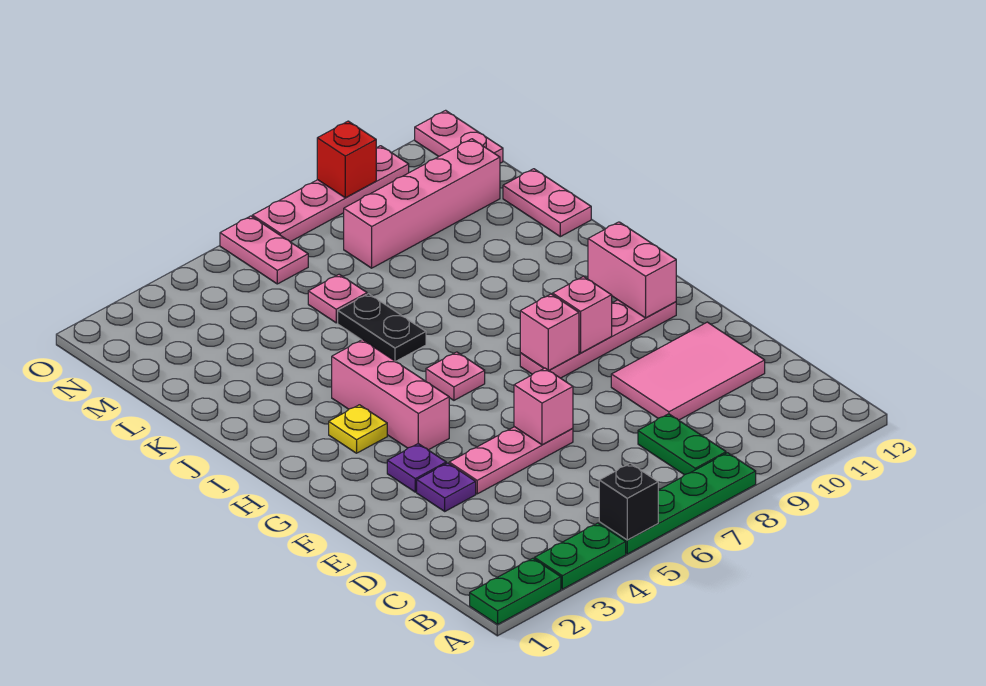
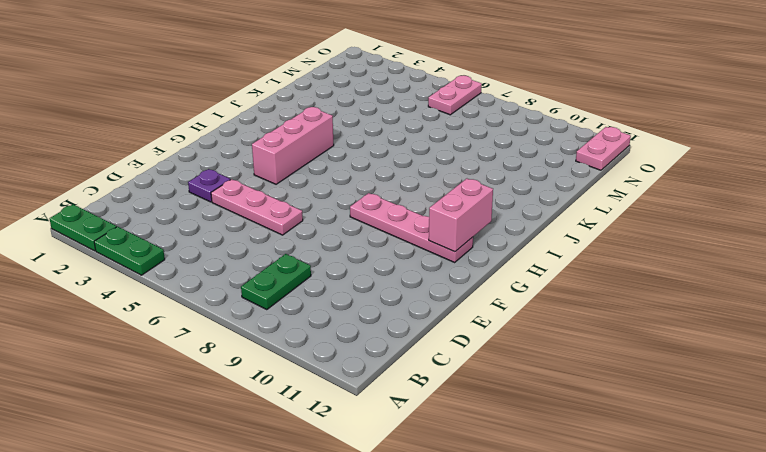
none -> green 1x4 plate [599,453,756,554]
none -> pink 2x3 tile [611,322,765,420]
none -> purple 1x1 plate [387,444,446,492]

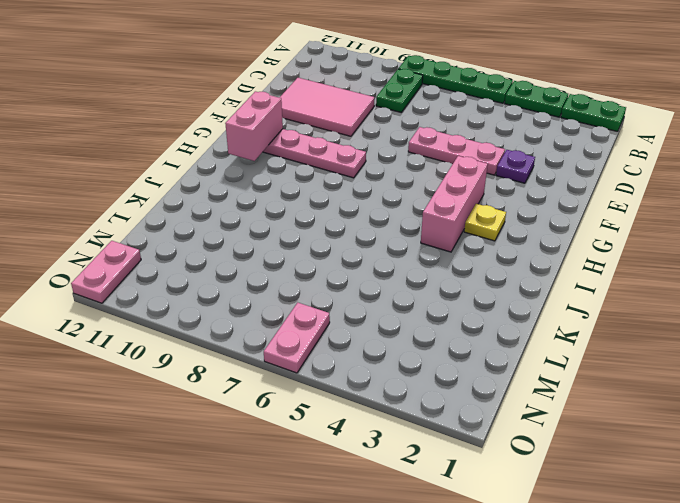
none -> purple 1x1 plate [387,444,446,492]
none -> pink 1x1 plate [426,352,485,400]
none -> black 1x2 plate [338,294,426,361]

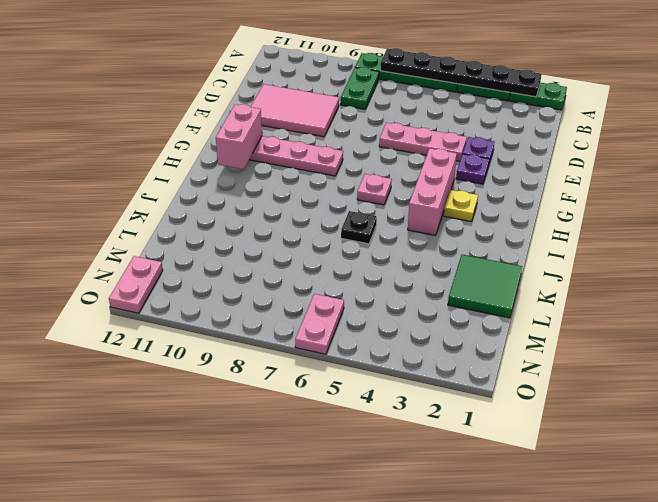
black 1x6 plate [381,48,542,97] -> black 1x1 brick [599,463,658,540]
black 1x1 plate [341,211,377,244] -> black 1x2 plate [338,294,426,361]
green 2x2 tile [448,255,522,318] -> none
none -> pink 1x2 plate [503,169,591,237]
none -> pink 1x1 plate [308,274,367,323]
none -> pink 1x4 brick [344,139,500,268]

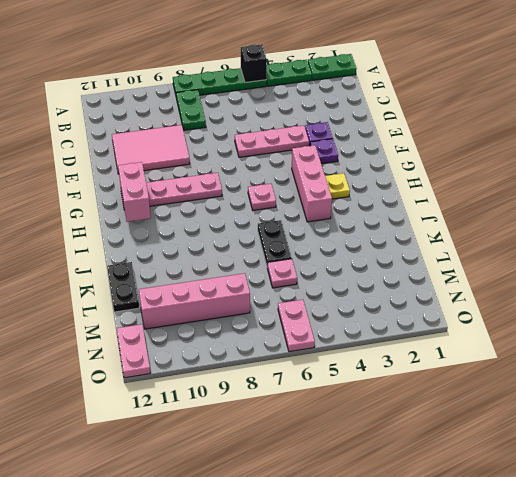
black 1x2 plate [107,262,139,312] -> pink 1x2 plate [503,169,591,237]
none -> pink 1x4 plate [252,146,409,242]
none -> pink 1x1 brick [514,368,573,445]
none -> pink 1x1 brick [520,294,579,370]

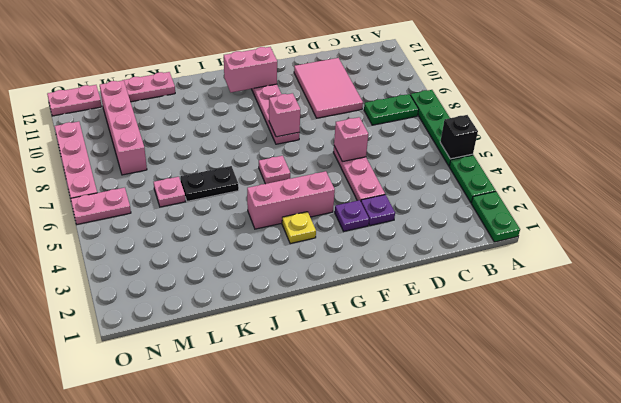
none -> pink 1x1 brick [553,277,612,353]
none -> red 1x1 brick [317,121,376,198]

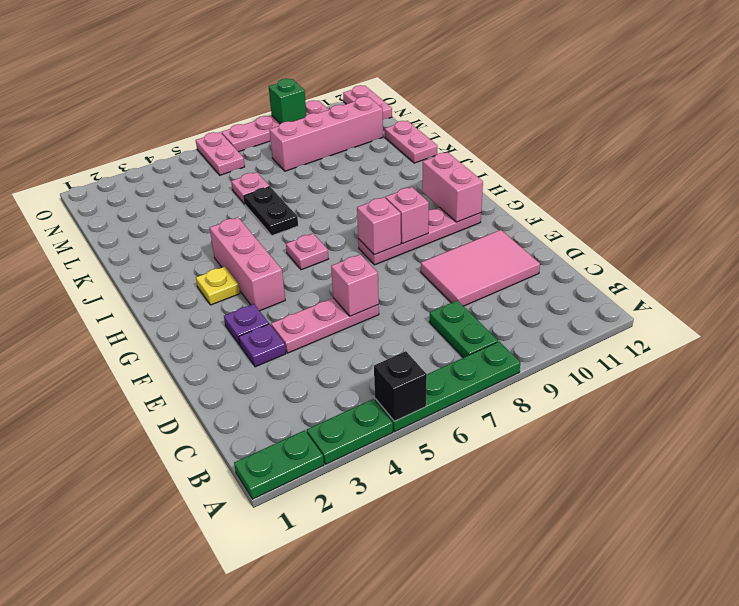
green 1x1 brick [269,79,307,124] -> red 1x1 brick [317,121,376,198]

